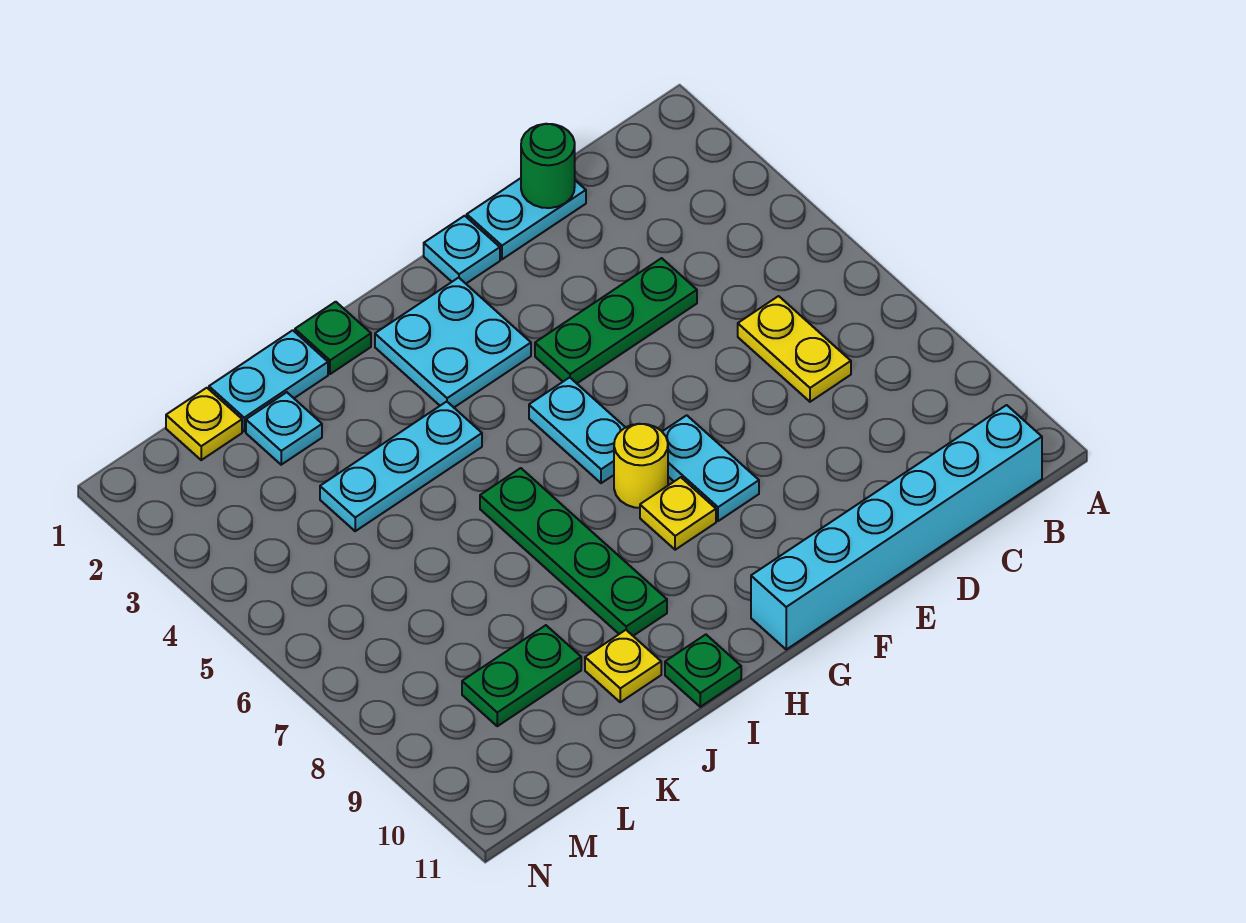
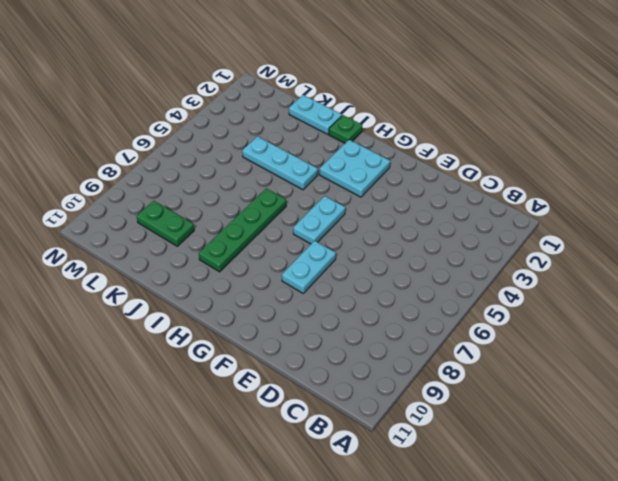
none -> cyan 1x6 brick [751,405,1042,649]
none -> yellow 1x2 plate [738,296,851,402]
none -> cyan 1x2 plate [467,178,586,259]

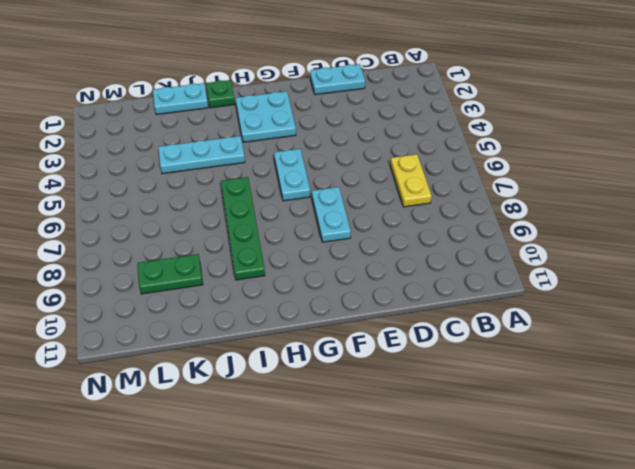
none -> cyan 1x6 brick [751,405,1042,649]
none -> green 1x3 plate [535,258,697,383]
none -> cyan 1x1 plate [424,216,500,284]

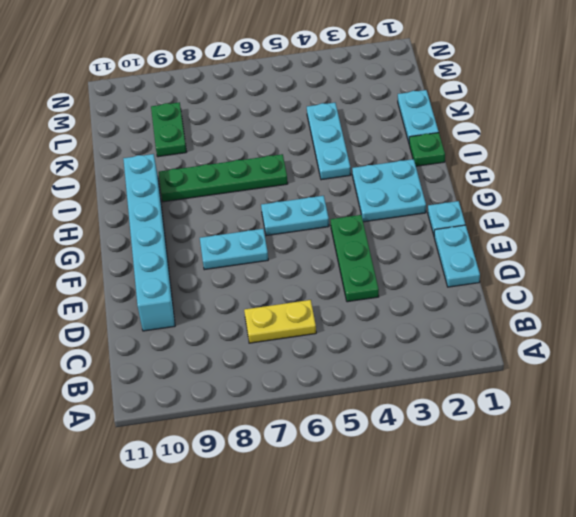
cyan 1x6 brick [123,154,175,331] -> cyan 1x6 brick moved to [751,405,1042,649]
none -> yellow 1x1 round brick [614,424,668,508]
none -> yellow 1x1 plate [640,477,716,550]
none -> green 1x1 plate [665,635,741,707]

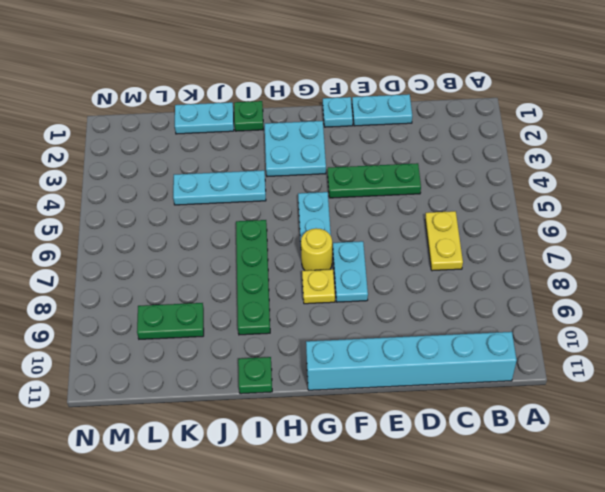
none -> yellow 1x1 plate [585,630,661,702]
none -> cyan 1x1 plate [246,392,322,465]
none -> yellow 1x1 plate [166,388,242,460]

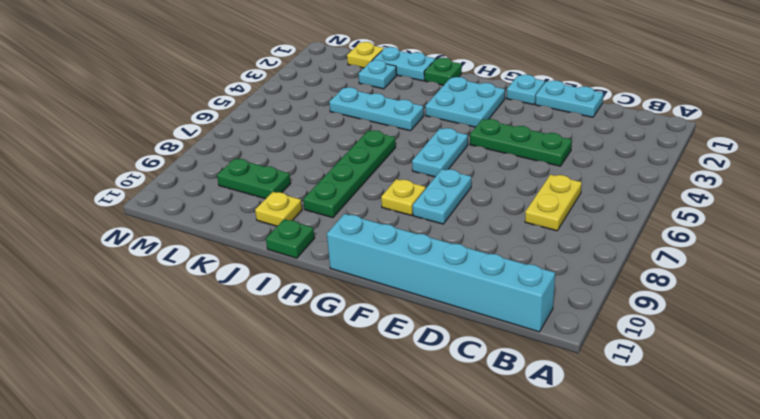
none -> yellow 1x1 round brick [614,424,668,508]
none -> green 1x1 round brick [521,124,575,208]

